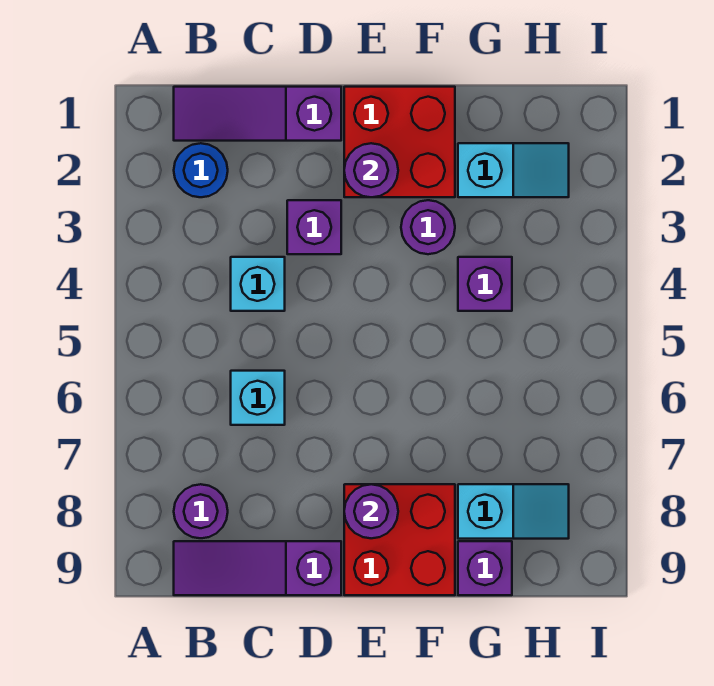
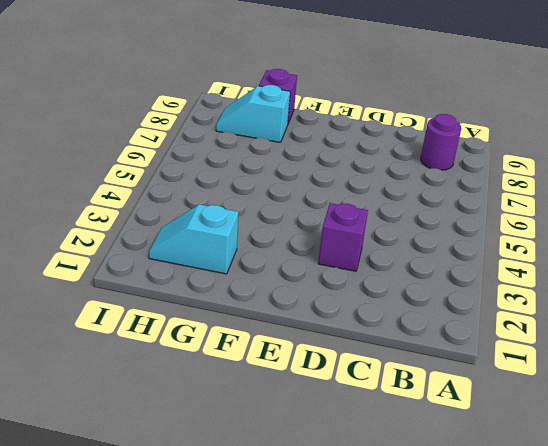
none -> purple 1x3 slope [174,87,341,141]
none -> blue 1x1 round brick [174,143,228,197]
none -> purple 1x3 slope [174,541,341,595]

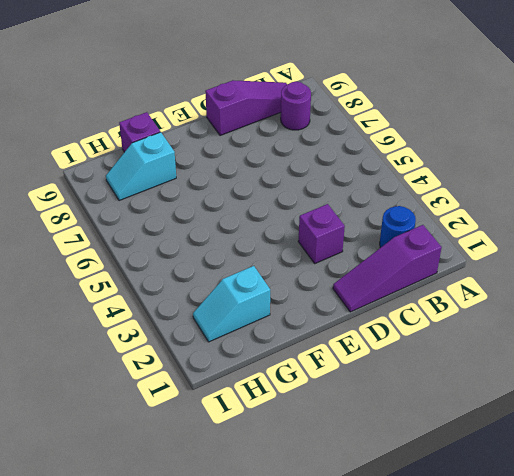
purple 1x3 slope [333,225,442,312] -> purple 1x3 slope turned to [174,87,341,141]
none -> cyan 1x1 brick [231,257,285,311]
none -> cyan 1x1 brick [231,371,285,425]
none -> red 2x2 brick [344,87,455,197]

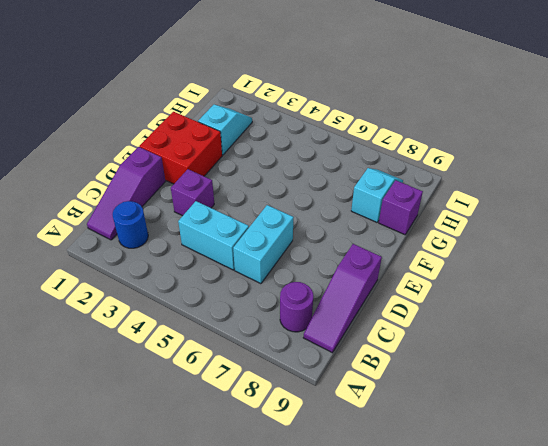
cyan 1x2 brick [178,201,249,270] -> cyan 1x1 brick [231,257,285,311]
cyan 1x2 brick [233,205,294,284] -> cyan 1x1 brick [231,371,285,425]
none -> red 2x2 brick [344,484,455,595]
none -> purple 1x1 round brick [401,200,455,254]
none -> purple 1x1 brick [458,257,512,311]

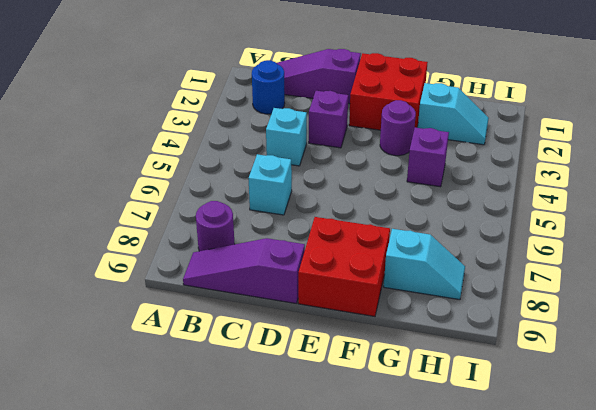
none -> purple 1x1 brick [458,541,512,595]
none -> purple 1x1 round brick [344,143,398,197]
none -> purple 1x1 round brick [344,484,398,538]

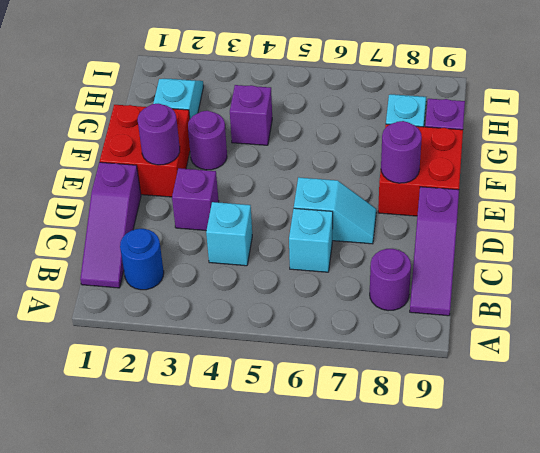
cyan 1x2 slope [294,177,376,244] -> none

